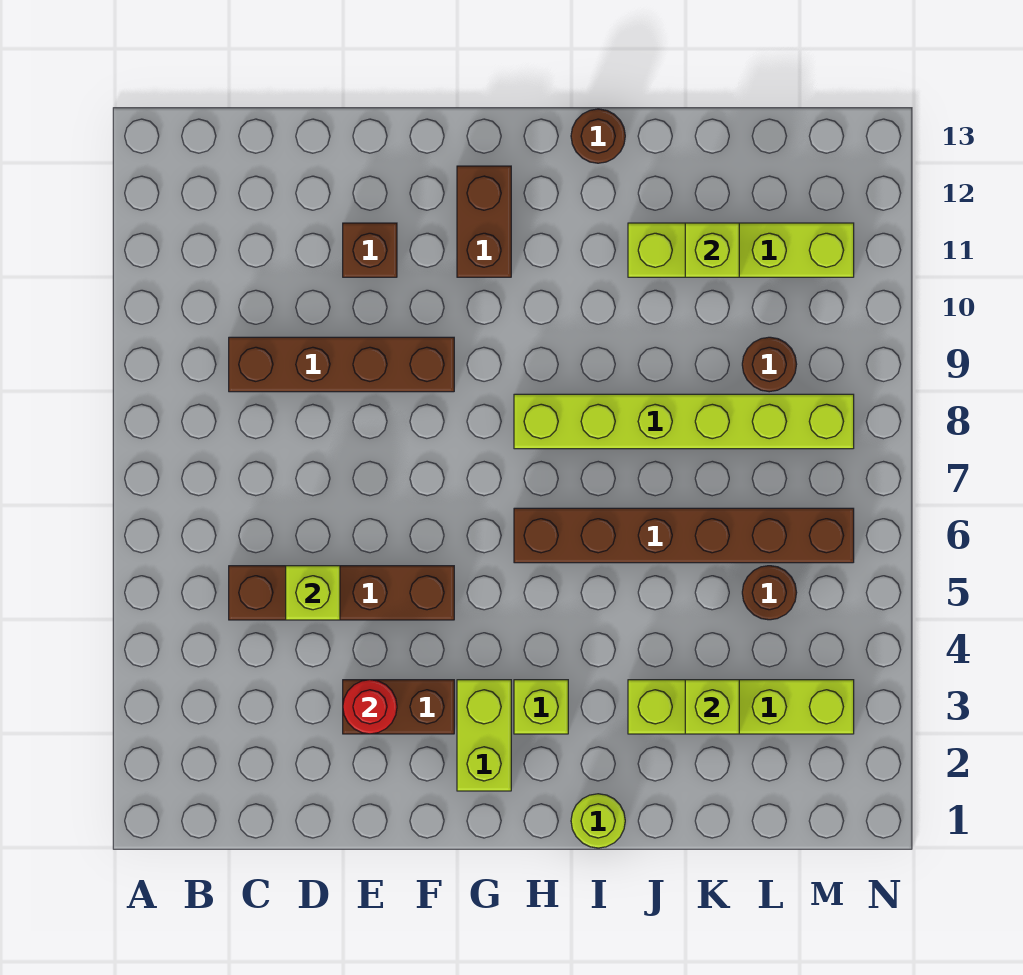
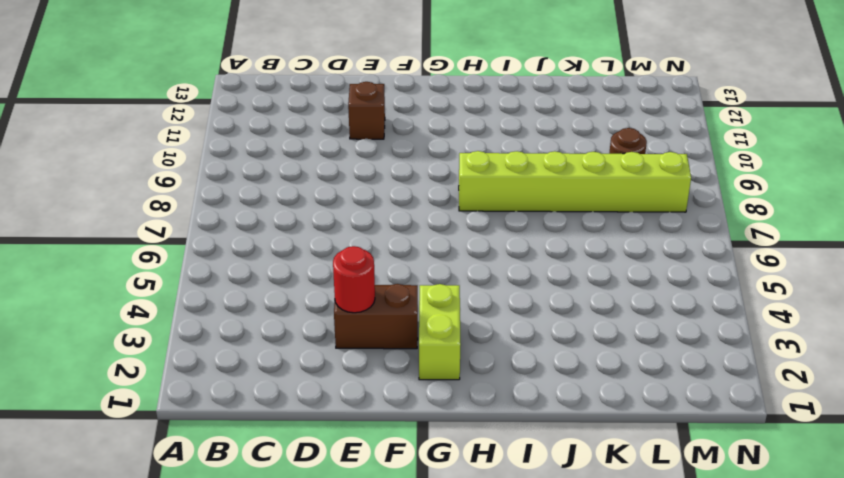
none -> brown 1x4 brick [229,566,454,620]
none -> brown 1x4 brick [229,337,454,392]
none -> brown 1x2 brick [457,166,511,277]

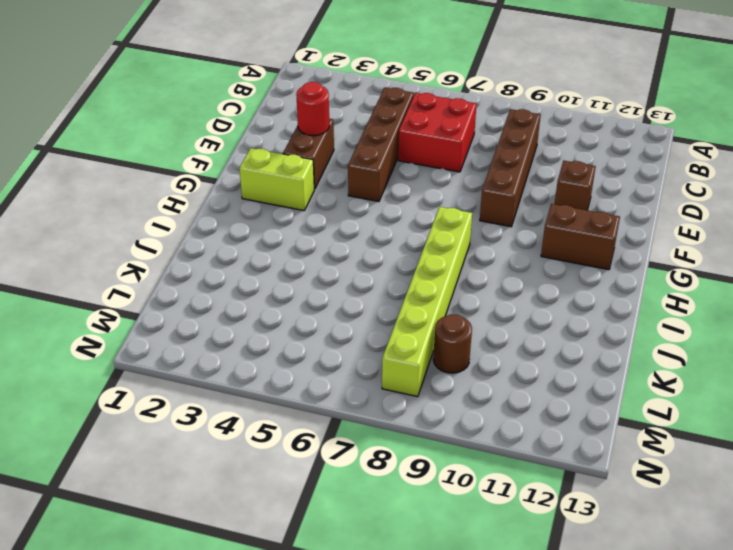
red 2x2 brick [398,93,477,172] -> none
none -> lime 1x1 brick [514,680,568,734]
none -> brown 1x6 brick [514,508,854,563]
none -> lime 1x1 round brick [571,794,625,848]

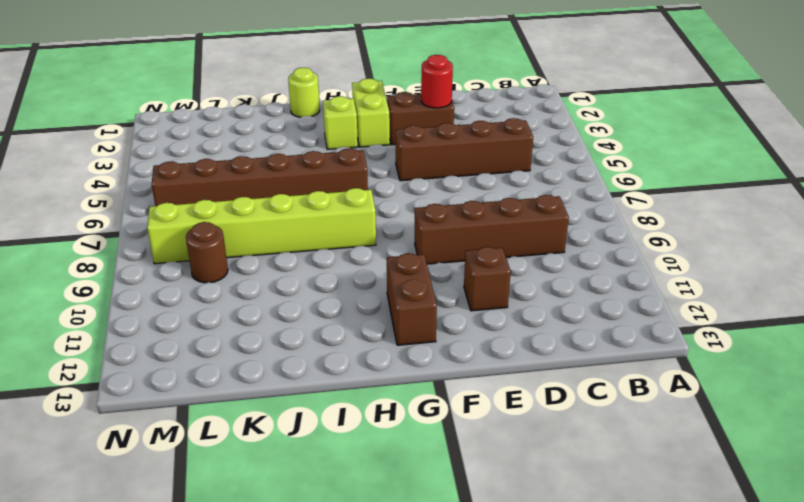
none -> brown 1x1 round brick [571,109,625,163]
none -> lime 1x4 brick [628,680,854,734]
none -> lime 1x4 brick [628,223,854,277]

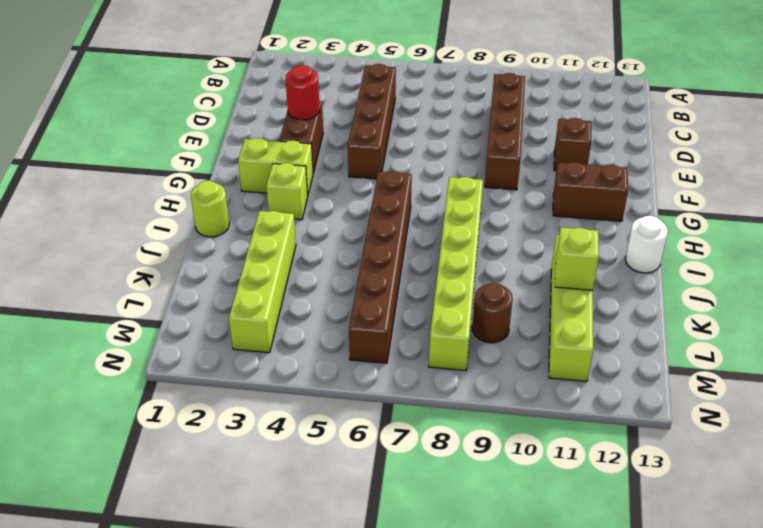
white 1x1 round brick [625,216,668,273] -> brown 1x1 round brick [571,109,625,163]
none -> brown 1x1 round brick [742,566,797,620]
none -> lime 1x1 brick [286,566,340,620]
none -> lime 1x1 brick [685,680,739,734]

